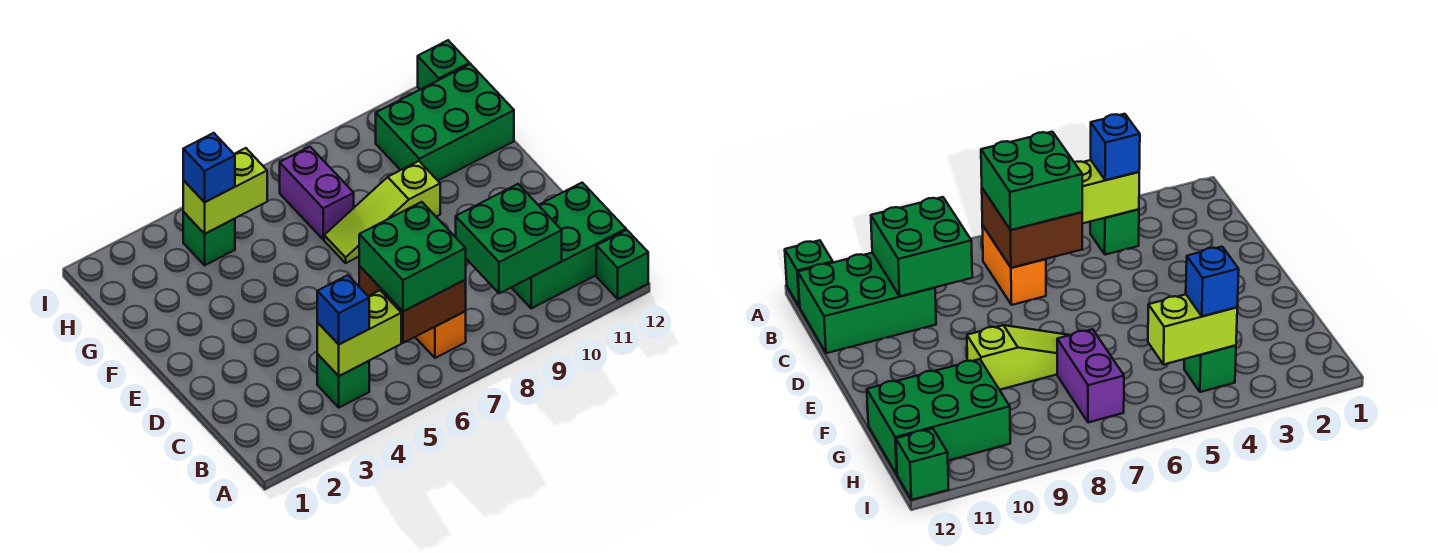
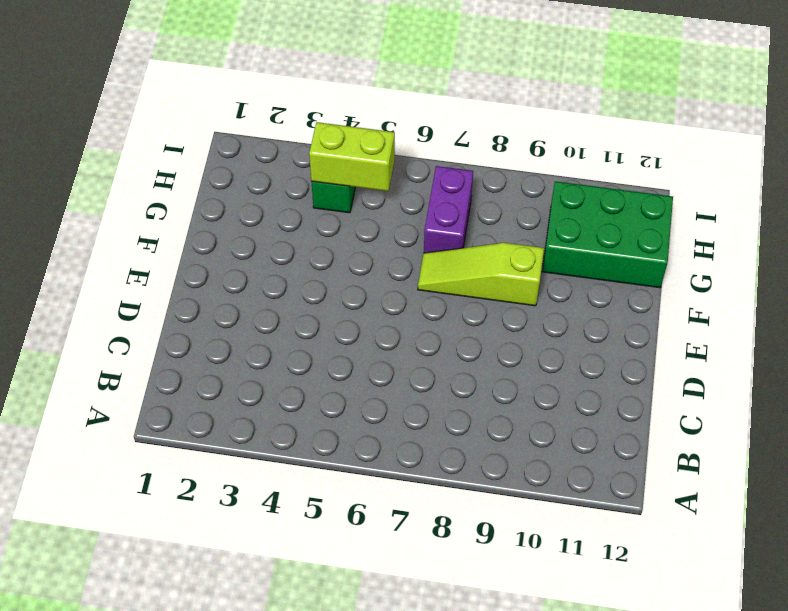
none -> green 1x1 brick [596,230,648,299]
none -> green 1x1 brick [317,354,369,407]
none -> orange 1x2 brick [415,311,466,358]

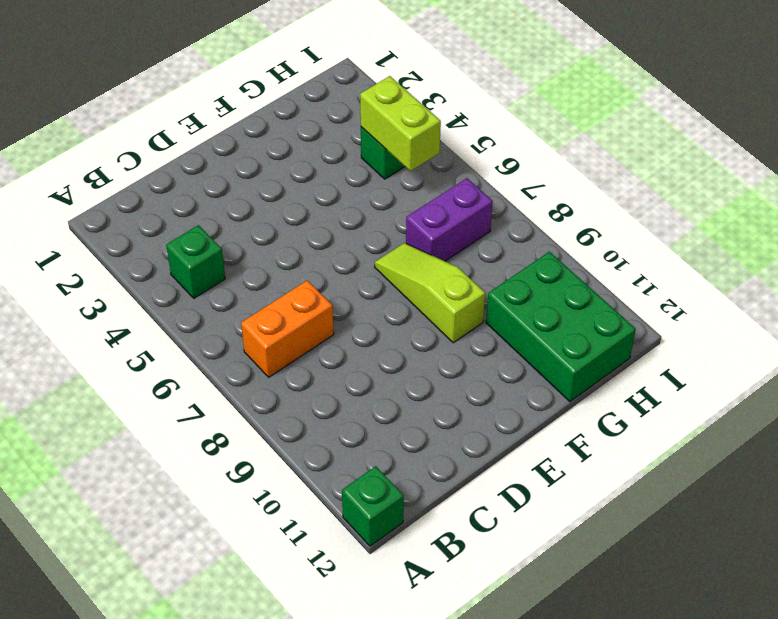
none -> green 2x3 brick [511,183,626,308]
none -> green 1x1 brick [418,40,469,90]
none -> lime 1x2 brick [317,290,401,376]

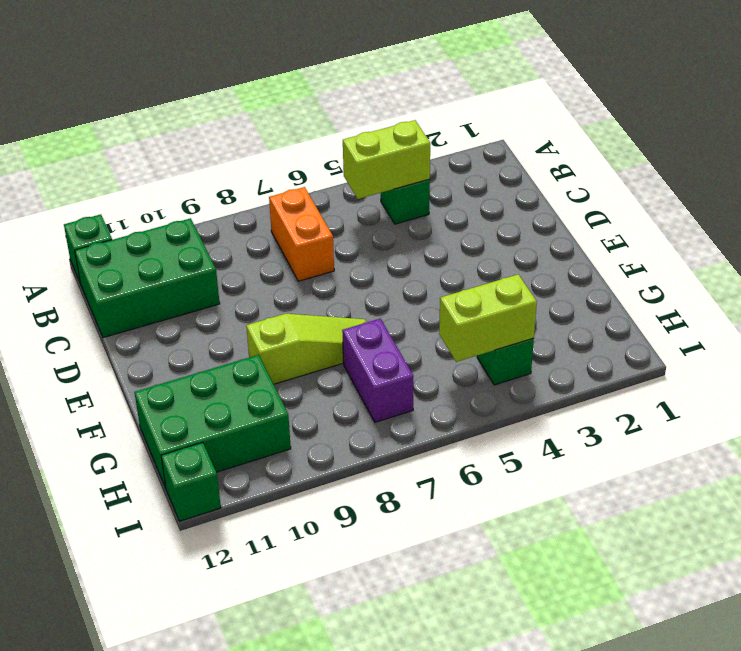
none -> brown 2x2 brick [359,266,466,343]
none -> green 2x2 brick [456,184,562,293]
none -> blue 1x1 brick [317,275,369,344]

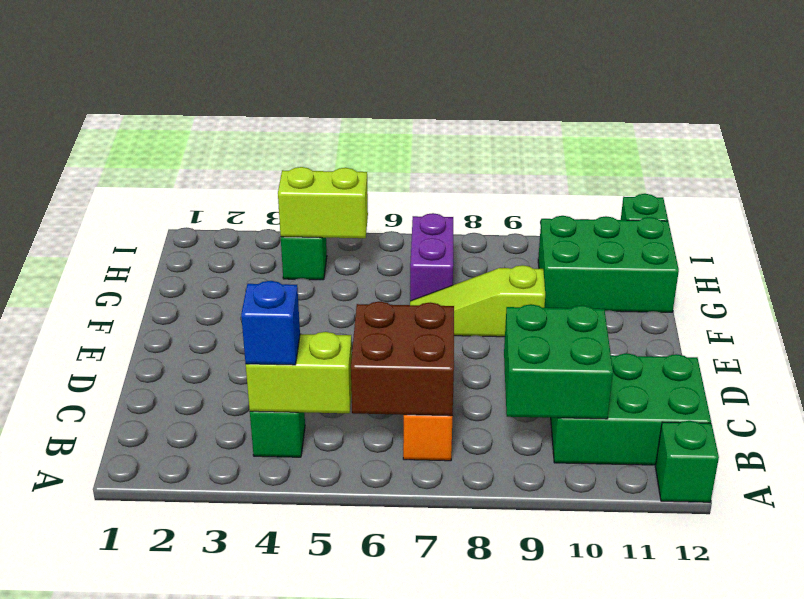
none -> green 2x2 brick [359,202,466,311]
none -> blue 1x1 brick [183,133,235,202]

